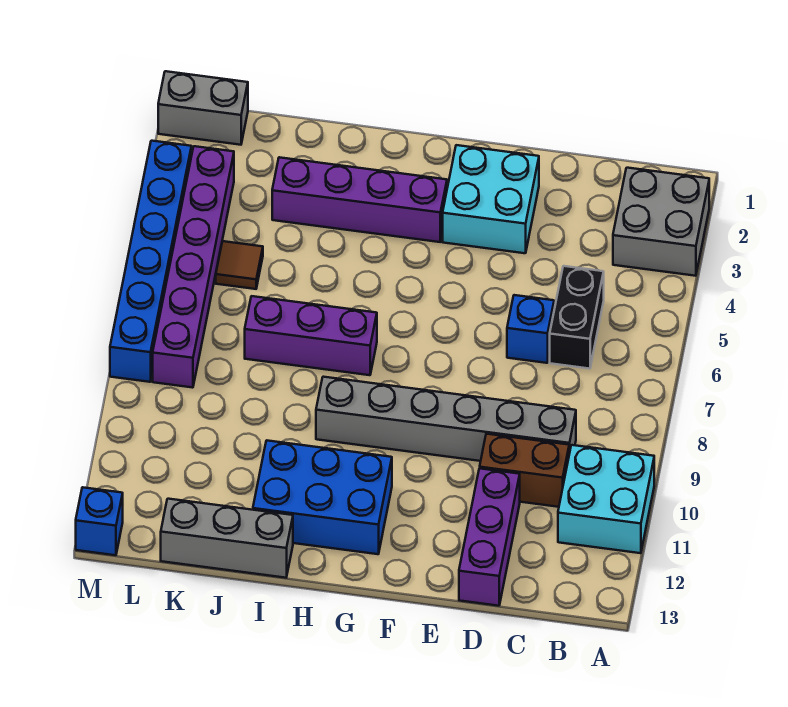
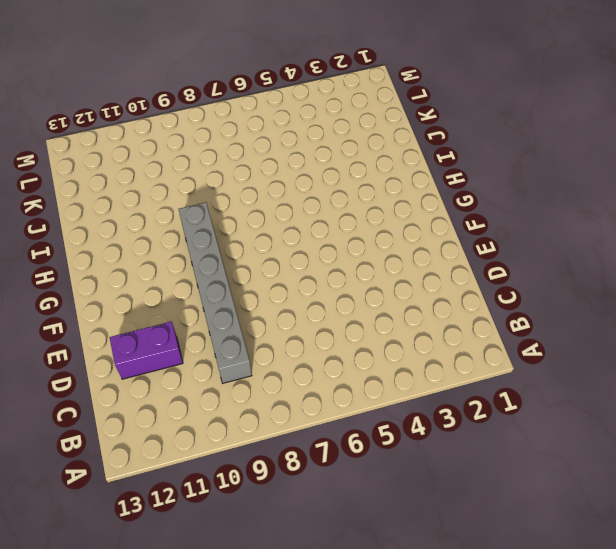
purple 1x2 brick [110,321,183,379] -> purple 1x3 brick [459,468,520,606]
none -> grey 2x2 brick [613,168,709,276]
none -> cyan 2x2 brick [558,445,654,553]
none -> black 1x2 brick [550,266,604,369]

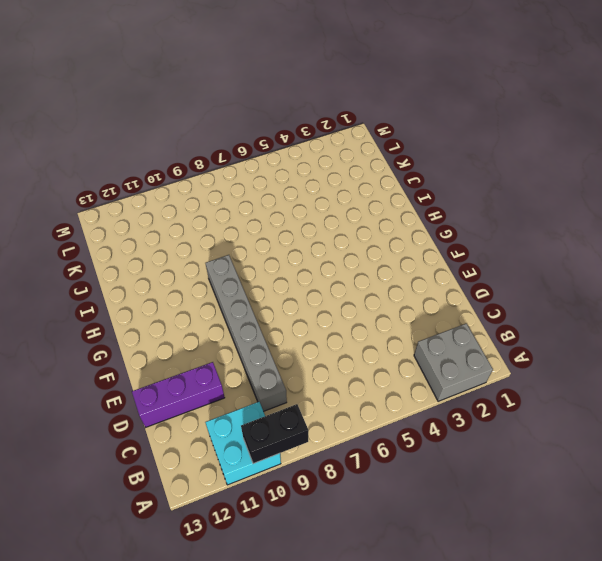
black 1x2 brick [241,404,308,464] -> black 1x2 brick moved to [550,266,604,369]
none -> brown 1x2 brick [480,434,569,507]
none -> blue 1x1 brick [507,295,554,363]
none -> cyan 2x2 brick [443,145,539,253]

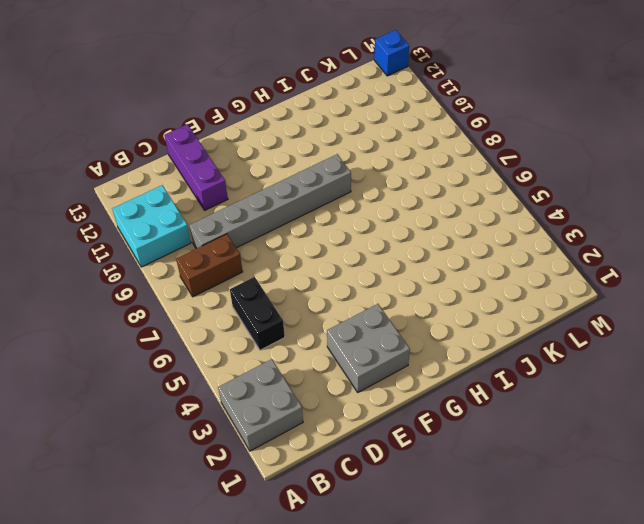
brown 1x2 brick [176,234,243,297] -> brown 1x2 brick moved to [480,434,569,507]
grey 2x2 brick [327,304,410,392] -> cyan 2x2 brick [443,145,539,253]
none -> blue 1x1 brick [507,295,554,363]
none -> purple 1x4 brick [272,157,447,242]
none -> blue 2x3 brick [253,441,392,554]

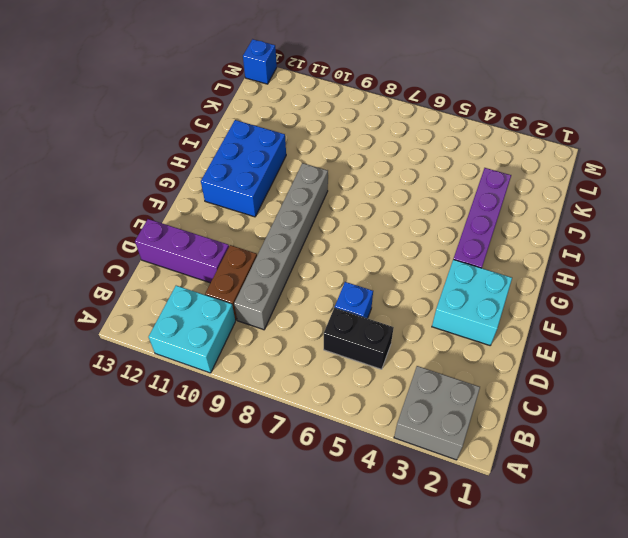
none -> purple 1x3 brick [245,296,377,375]
none -> grey 1x3 brick [161,499,293,578]
none -> brown 1x1 tile [216,241,263,289]

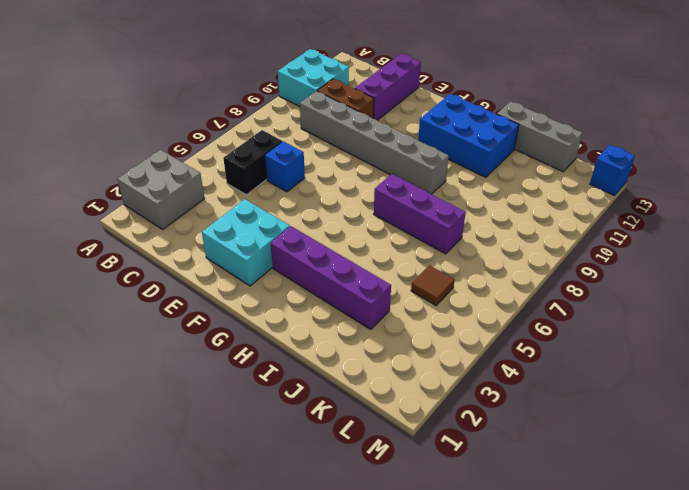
none -> grey 1x2 brick [158,71,248,145]
none -> purple 1x6 brick [153,146,234,388]
none -> blue 1x6 brick [110,141,192,382]

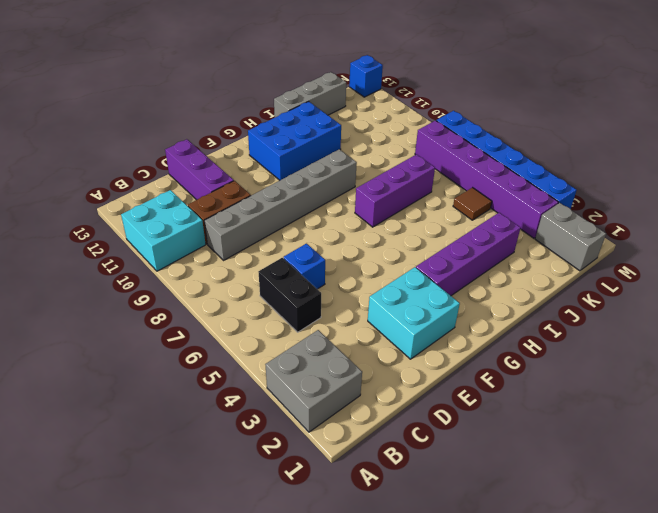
grey 1x2 brick [535,203,606,271] -> grey 1x2 brick turned to [158,71,248,145]

